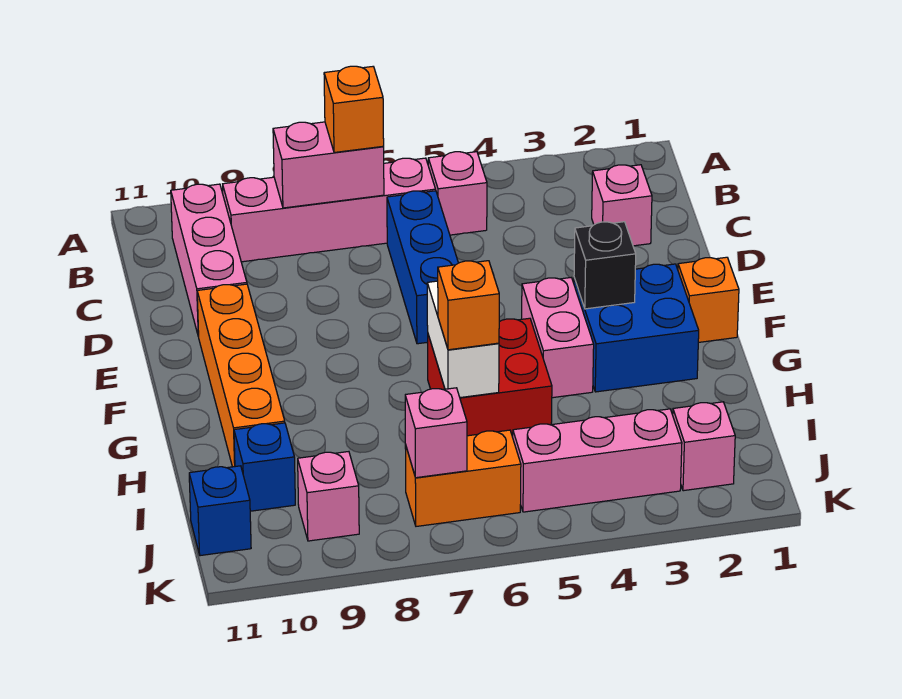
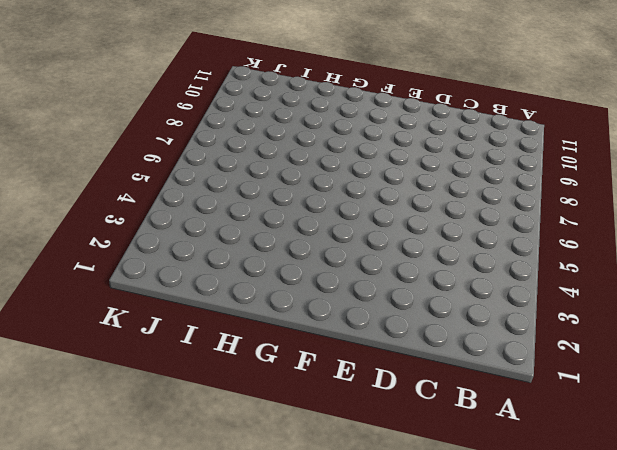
none -> pink 1x1 brick [428,152,487,235]
none -> pink 1x4 brick [223,158,436,262]
none -> pink 1x3 brick [171,184,247,337]

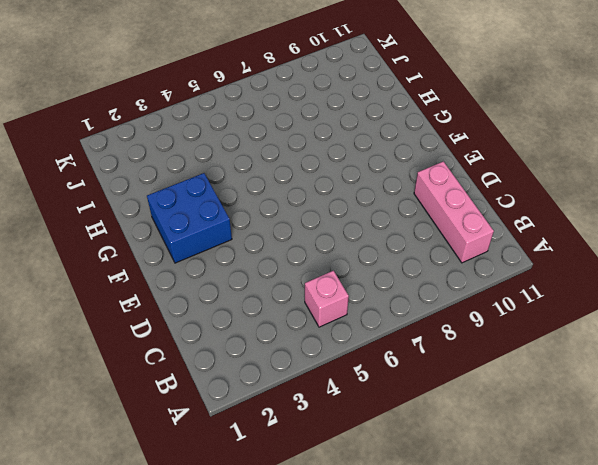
none -> pink 1x4 brick [223,158,436,262]
none -> pink 1x1 brick [592,165,652,246]
none -> blue 1x3 brick [387,191,458,344]

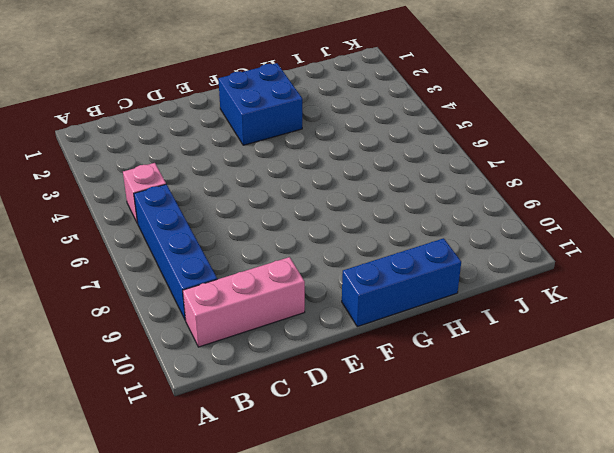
blue 1x4 brick [134,184,217,320] -> pink 1x4 brick [223,158,436,262]
blue 1x3 brick [342,238,461,327] -> blue 1x3 brick moved to [387,191,458,344]
none -> pink 1x1 brick [592,165,652,246]
none -> orange 1x4 brick [197,284,285,467]
none -> orange 1x1 brick [678,257,739,343]

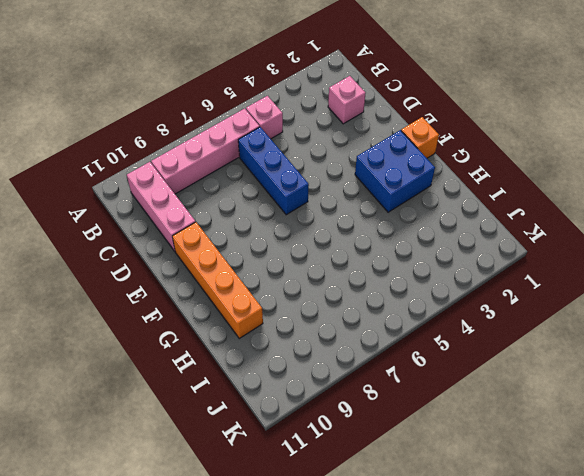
none -> pink 1x2 brick [522,278,594,398]
none -> red 2x2 brick [428,318,552,437]
none -> blue 1x1 brick [234,423,295,511]

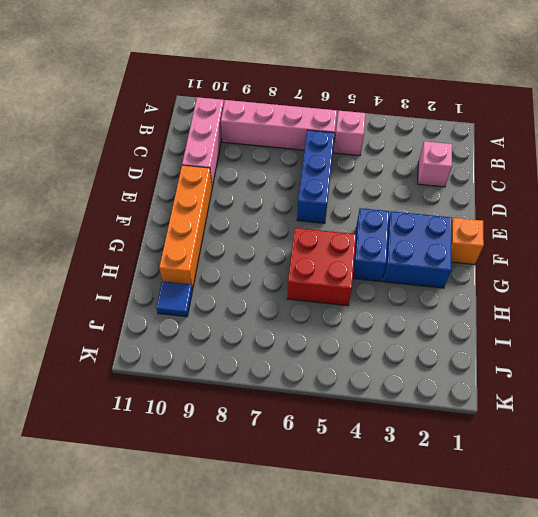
blue 1x2 brick [353,208,389,281] -> pink 1x2 brick [522,278,594,398]
blue 1x1 tile [156,281,193,317] -> blue 1x1 brick [234,423,295,511]
none -> pink 1x1 brick [673,402,735,491]
none -> pink 1x3 brick [513,409,682,512]
none -> orange 1x2 brick [405,430,521,526]

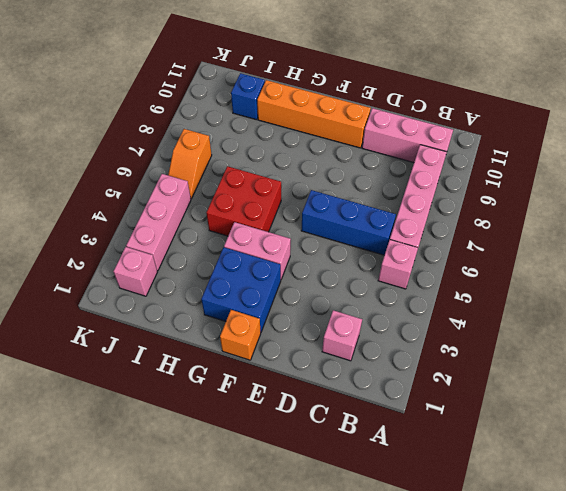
orange 1x2 slope [168,129,212,199] -> orange 1x2 brick [405,430,521,526]
none -> pink 1x1 brick [298,452,359,541]
none -> blue 1x1 brick [189,466,251,556]
none -> pink 1x2 brick [273,122,384,208]

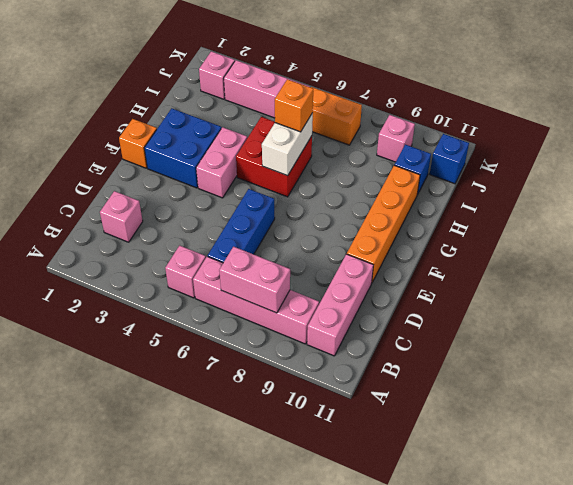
none -> black 1x1 brick [574,222,636,309]
none -> pink 1x1 brick [405,388,467,478]
none -> orange 1x1 brick [324,66,384,153]

